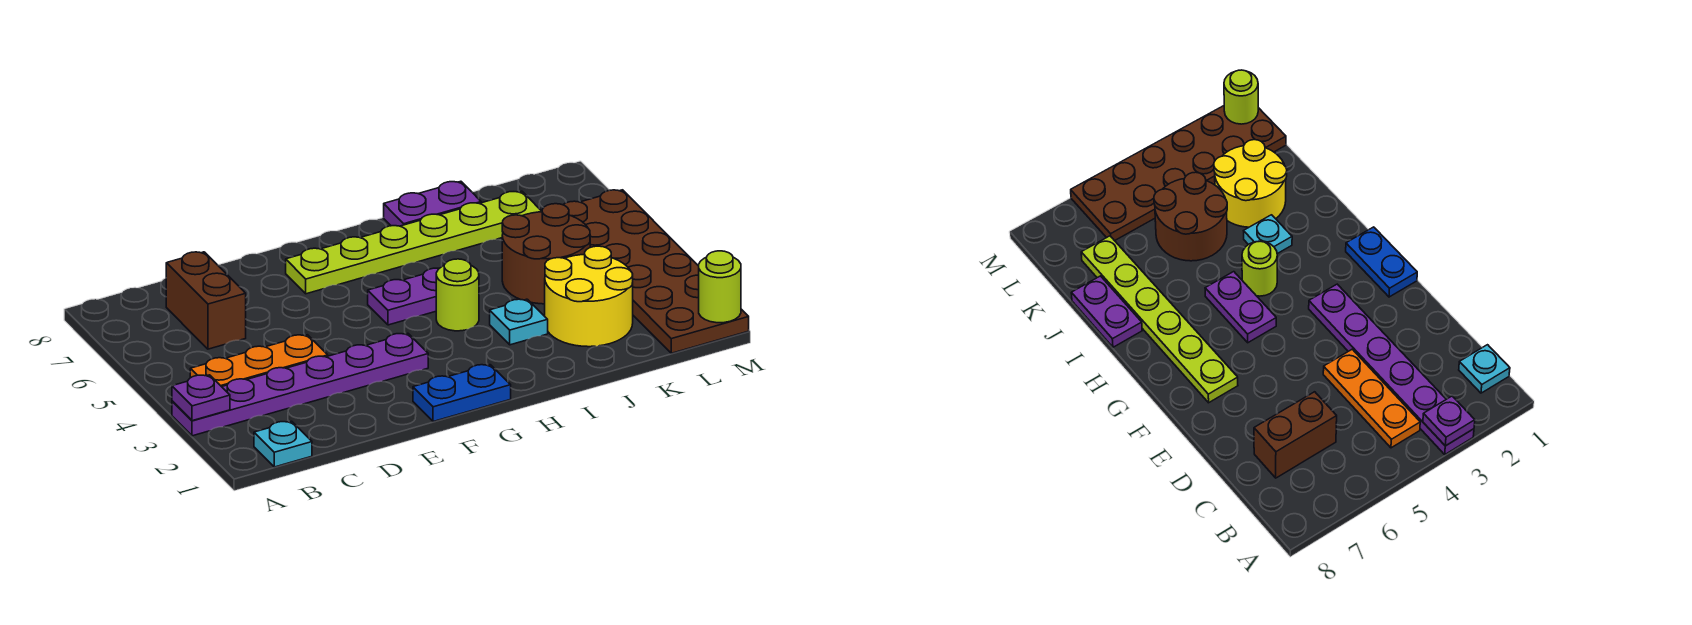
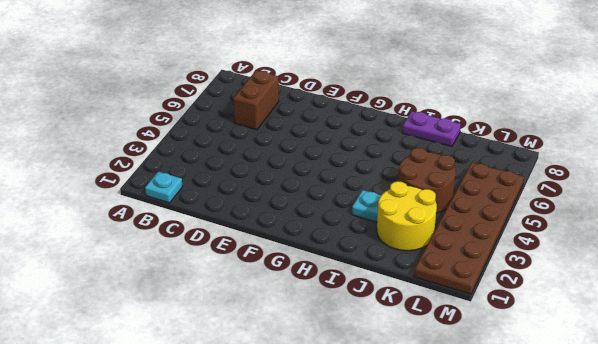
none -> purple 1x6 plate [172,333,428,436]
none -> orange 1x3 plate [190,335,328,387]
none -> blue 1x2 plate [413,365,511,422]

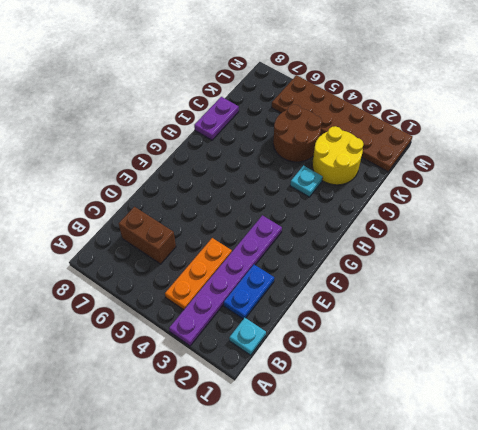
blue 1x2 plate [224,265,274,319] -> blue 1x2 plate moved to [413,365,511,422]
none -> lime 1x6 plate [286,191,542,294]
none -> purple 1x2 plate [368,268,439,325]
none -> lime 1x1 round brick [436,259,479,331]

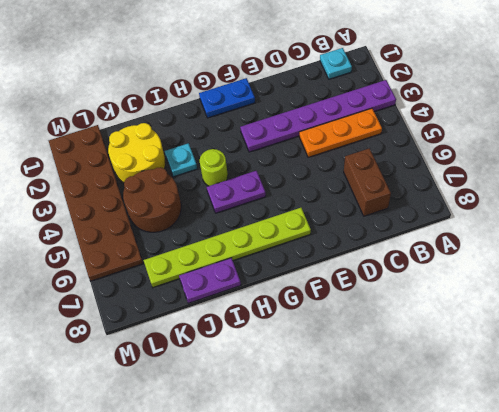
none -> purple 1x1 plate [172,375,230,421]
none -> lime 1x1 round brick [699,251,741,323]

